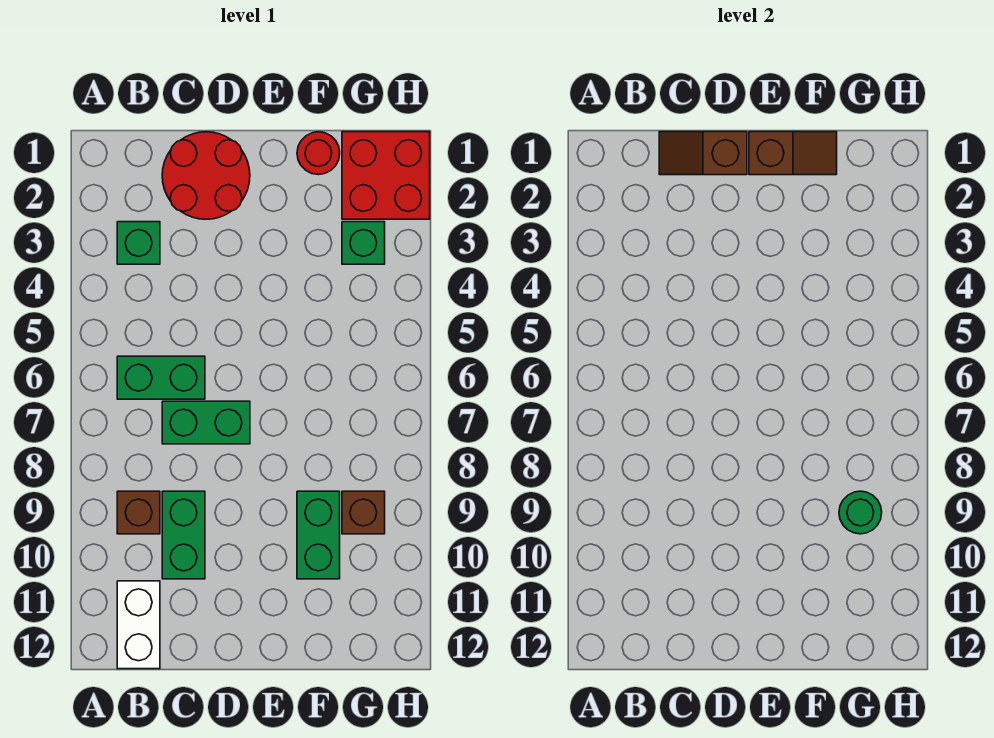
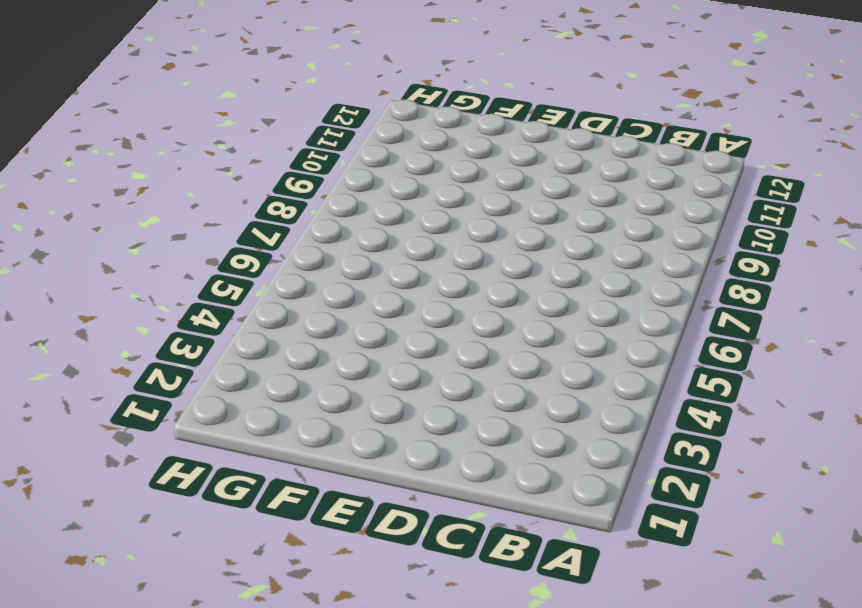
none -> green 1x1 brick [117,222,160,264]
none -> green 1x2 brick [117,356,205,399]
none -> brown 1x1 brick [117,491,160,534]

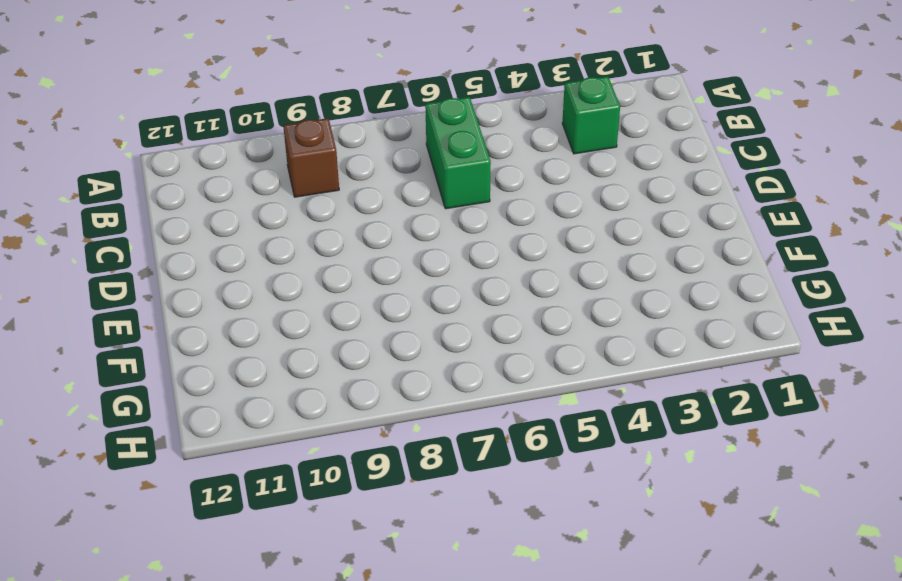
none -> white 1x2 brick [117,581,160,669]
none -> red 2x2 round brick [162,132,250,219]
none -> green 1x2 brick [162,401,250,444]

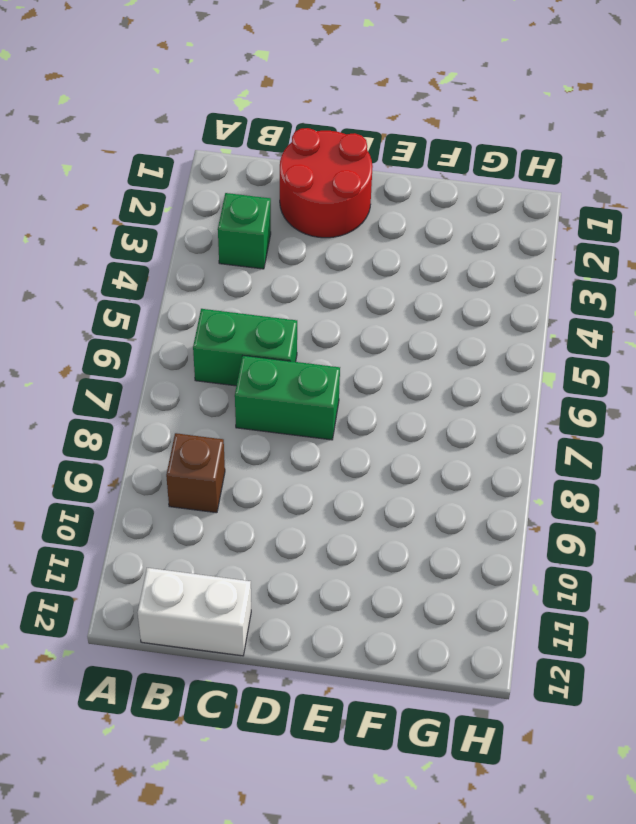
white 1x2 brick [138,568,251,656] -> white 1x2 brick turned to [117,581,160,669]
none -> green 1x2 brick [162,491,205,579]
none -> red 1x1 round brick [297,132,340,175]
none -> green 1x2 brick [297,491,340,579]

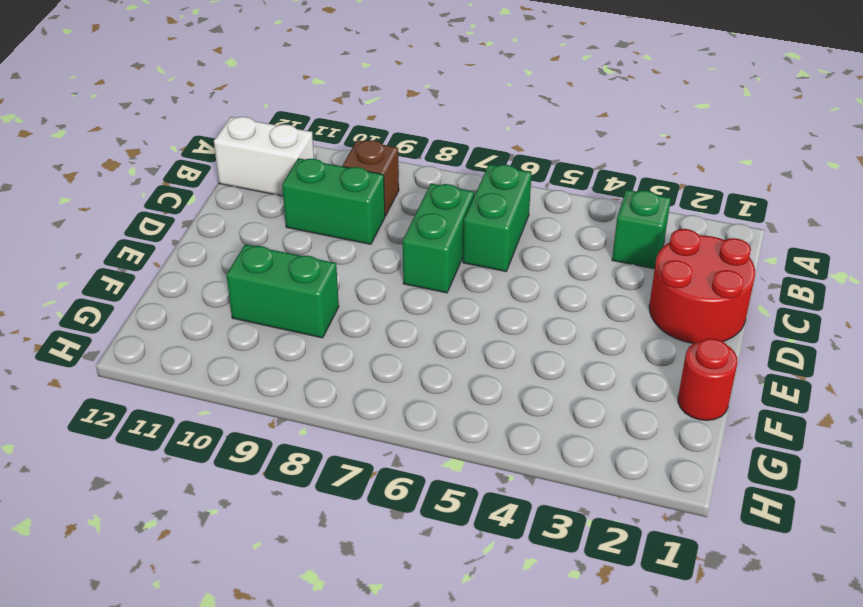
none -> red 2x2 brick [342,132,430,219]
none -> green 1x1 brick [342,222,385,264]
none -> brown 1x1 brick [342,491,385,534]

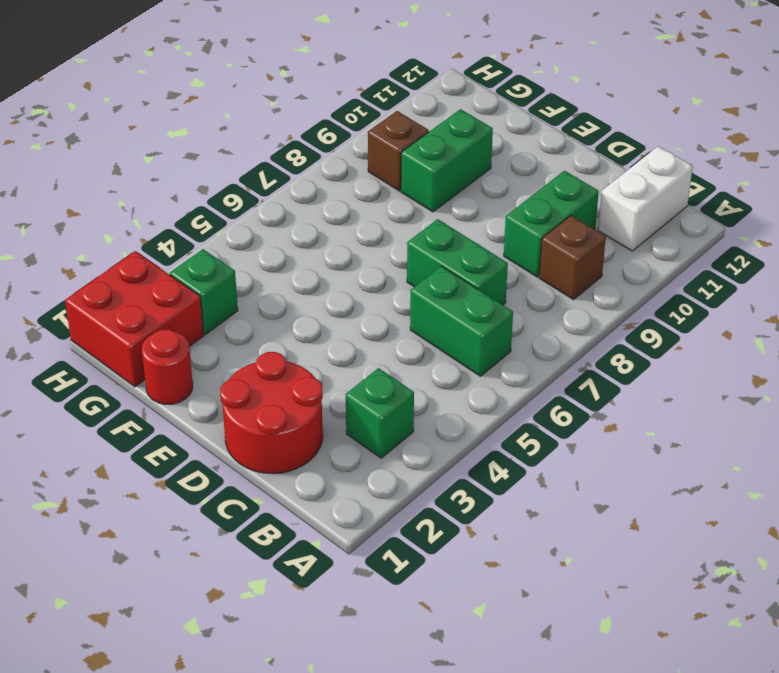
none -> brown 1x2 slope [659,132,747,175]
none -> brown 1x2 slope [749,132,837,175]
none -> green 1x1 round brick [839,491,882,534]

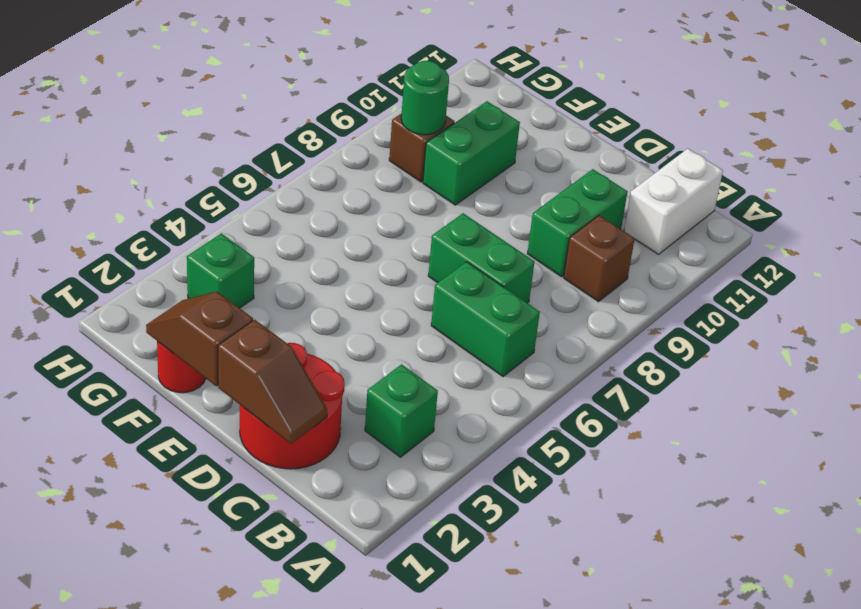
none -> red 2x2 brick [342,132,430,219]

